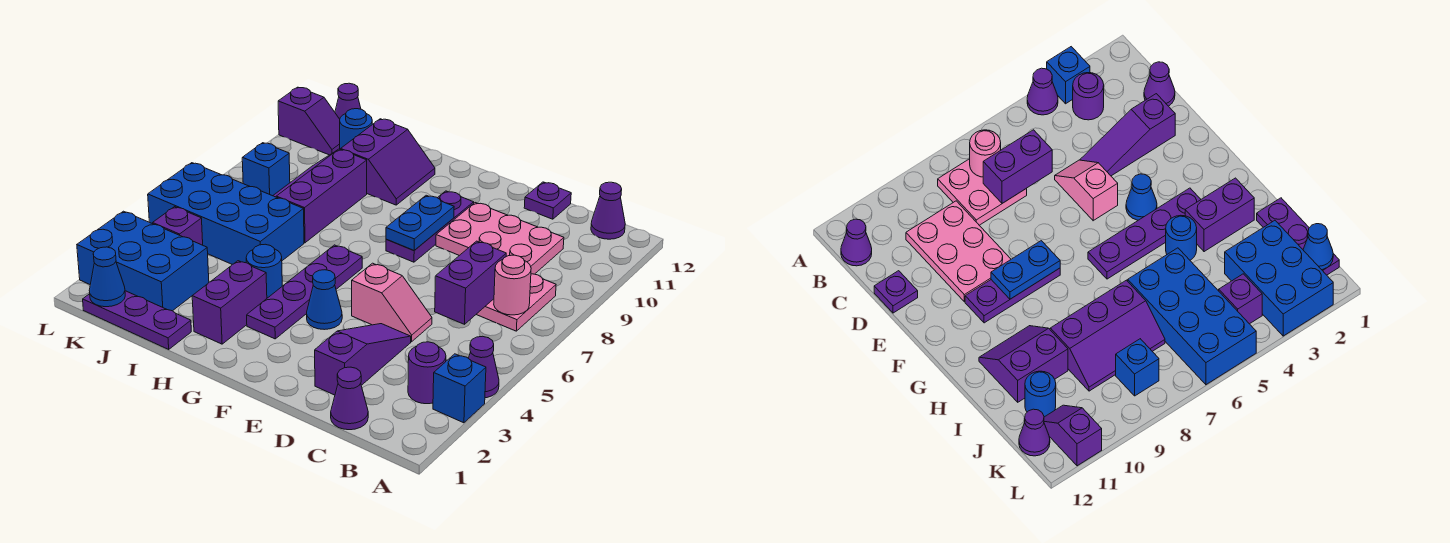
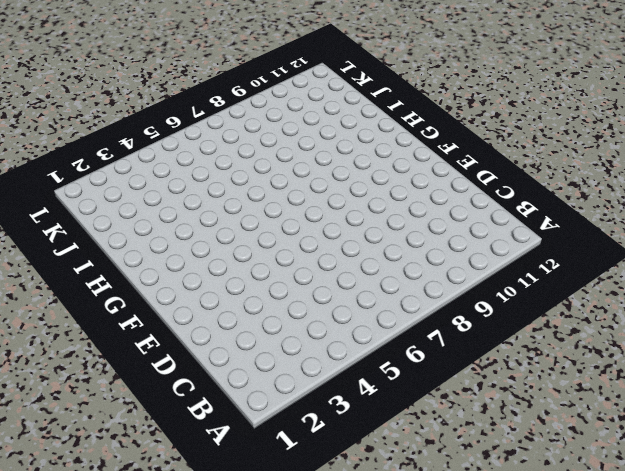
none -> blue 1x1 brick [433,354,486,423]
none -> purple 1x1 cone [469,336,499,398]
none -> purple 1x1 round brick [408,342,446,404]

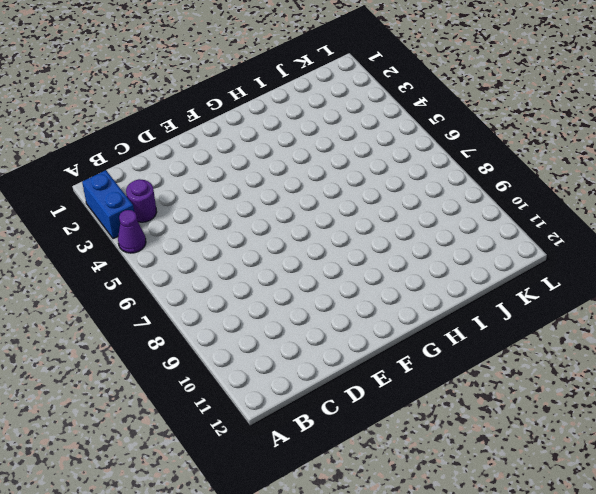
blue 1x2 brick [82,170,134,239] -> blue 1x1 brick [433,354,486,423]
none -> pink 2x2 plate [476,274,556,331]
none -> purple 1x1 cone [591,182,625,239]
none -> purple 1x1 cone [331,367,368,430]

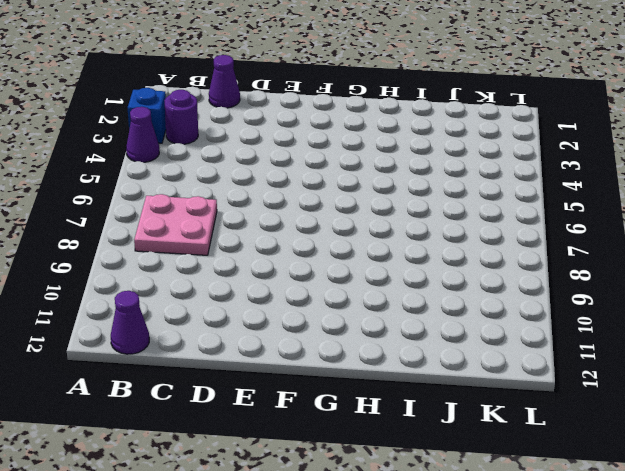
none -> pink 2x3 plate [436,203,564,274]
none -> purple 1x3 slope [315,324,411,395]
none -> pink 1x2 slope [352,263,432,342]

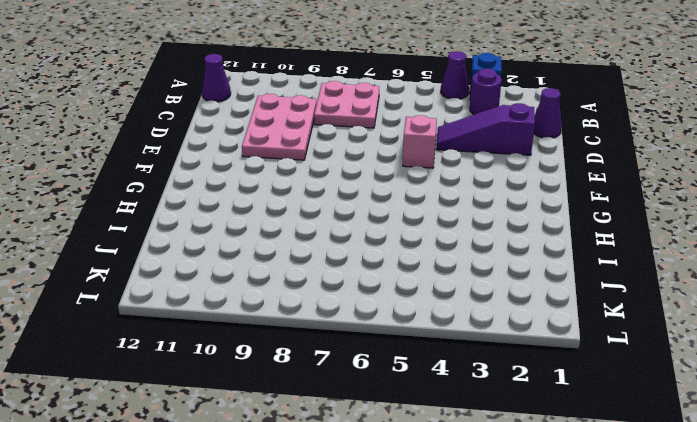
none -> purple 1x1 plate [524,182,571,219]
none -> blue 1x1 cone [307,270,342,330]
none -> purple 1x3 plate [386,191,474,262]

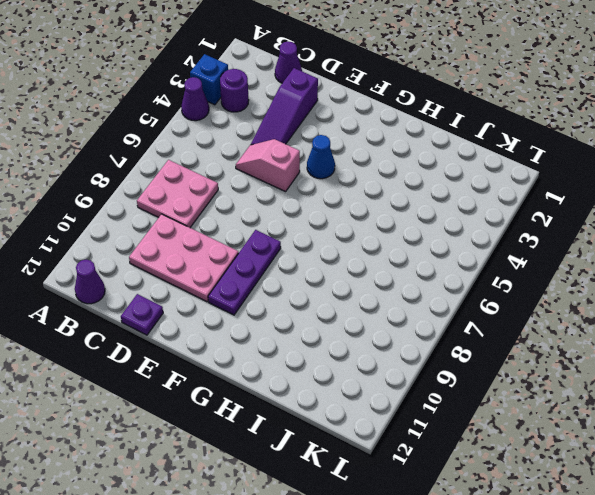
none -> purple 1x4 plate [247,245,362,339]
none -> purple 1x2 brick [192,261,267,344]
none -> blue 1x1 round brick [246,244,282,298]

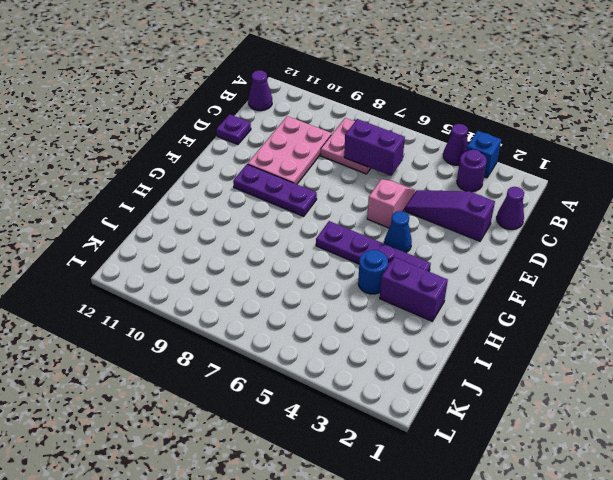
none -> purple 2x2 slope [341,119,435,205]
none -> purple 1x3 plate [83,291,191,349]
none -> blue 2x4 brick [148,163,304,264]

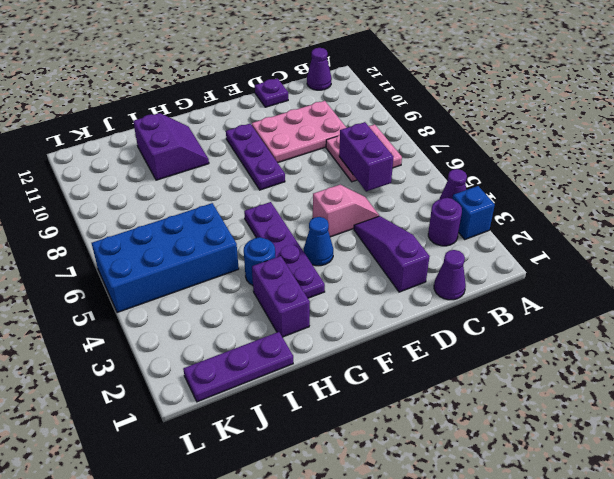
none -> purple 2x3 slope [273,149,367,243]
none -> blue 2x3 brick [77,211,209,311]
none -> blue 1x1 round brick [340,109,372,149]

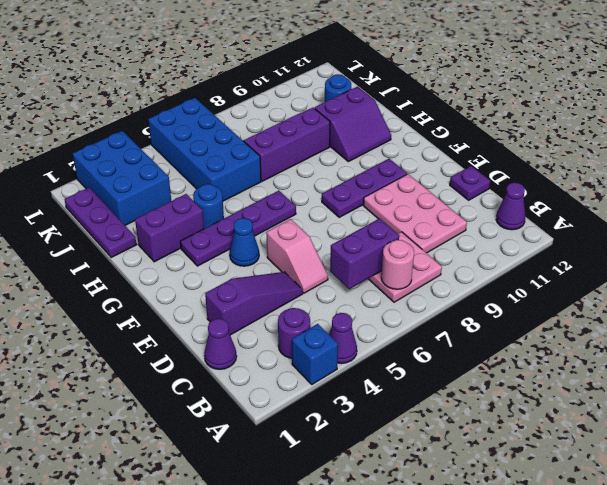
none -> purple 1x1 brick [153,207,203,245]
none -> blue 1x1 brick [242,143,290,196]
none -> purple 1x2 slope [278,87,340,155]

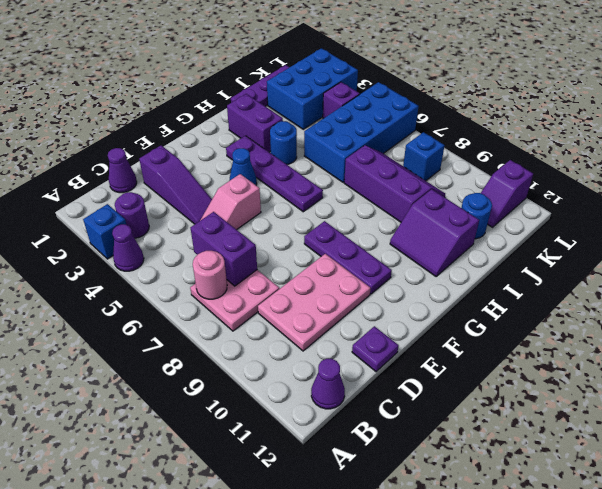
none -> purple 1x1 cone [335,83,361,119]
none -> blue 1x2 plate [386,195,454,250]
none -> blue 1x1 cone [89,247,125,307]

